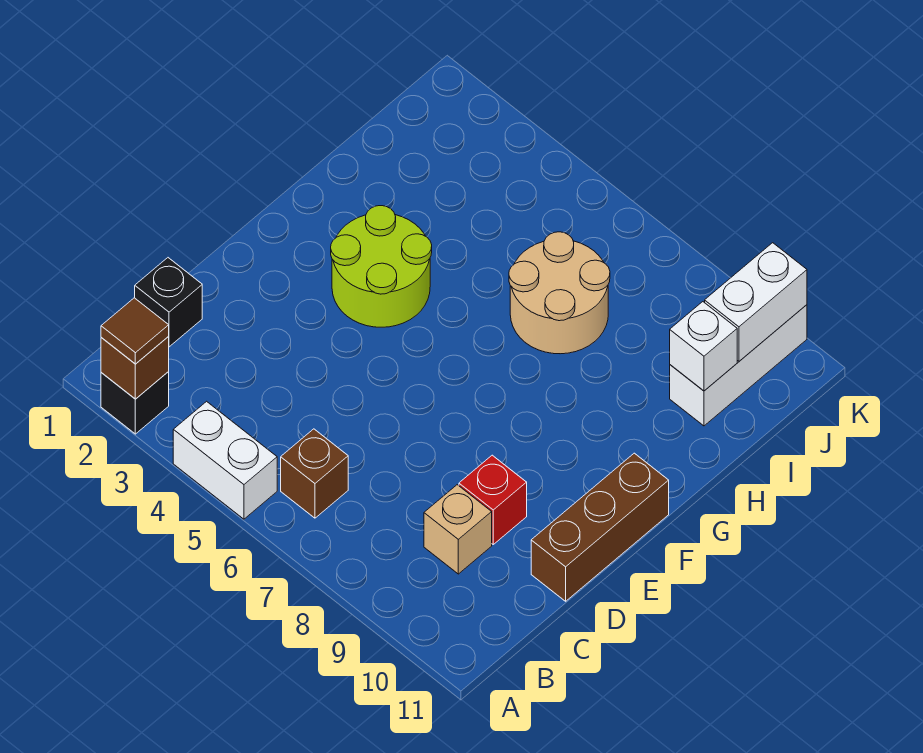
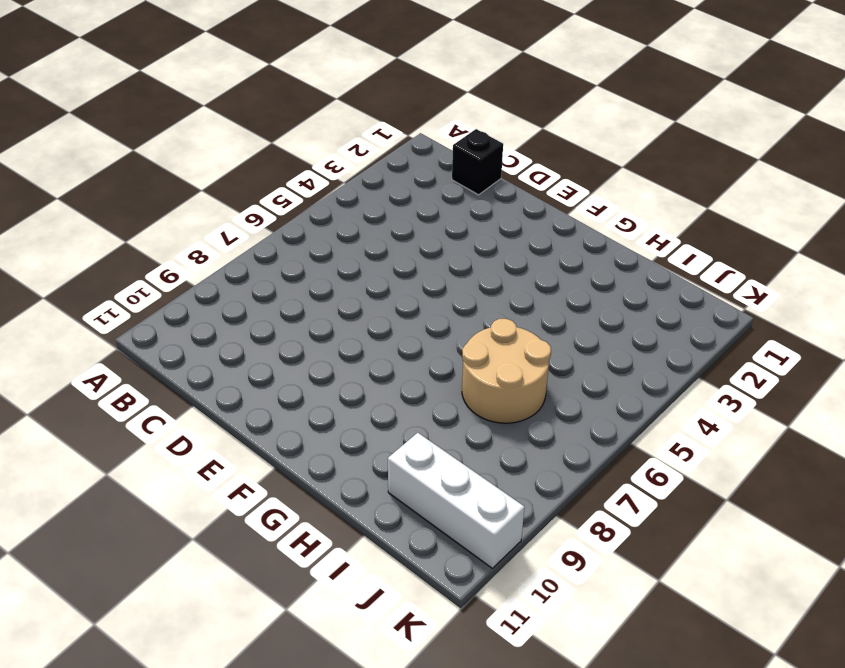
none -> black 1x1 brick [101,372,169,434]
none -> white 1x2 brick [173,401,277,519]
none -> brown 1x1 brick [281,429,348,518]

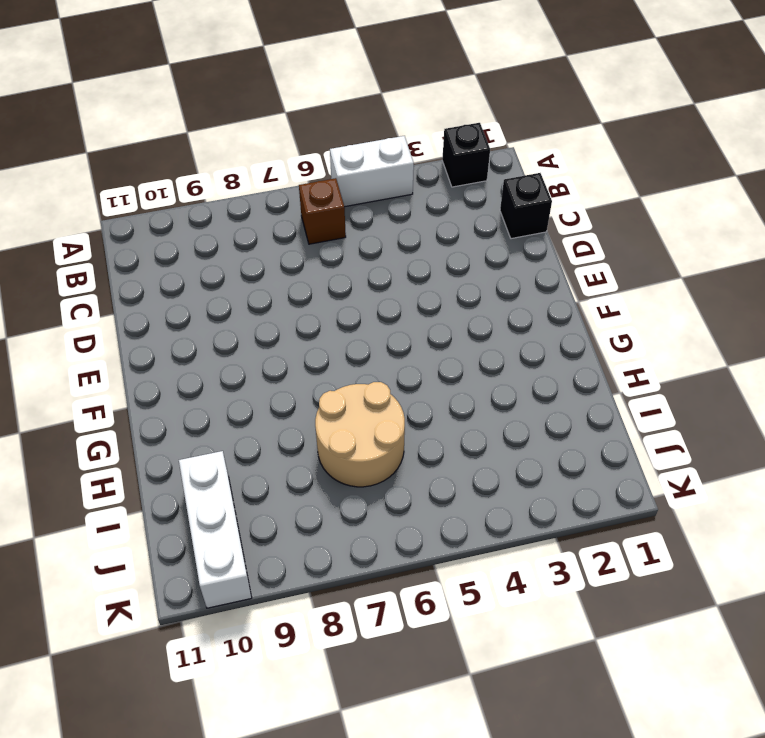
none -> tan 1x1 brick [424,485,492,574]
none -> red 1x1 brick [459,455,527,544]
none -> brown 1x3 brick [531,453,669,601]

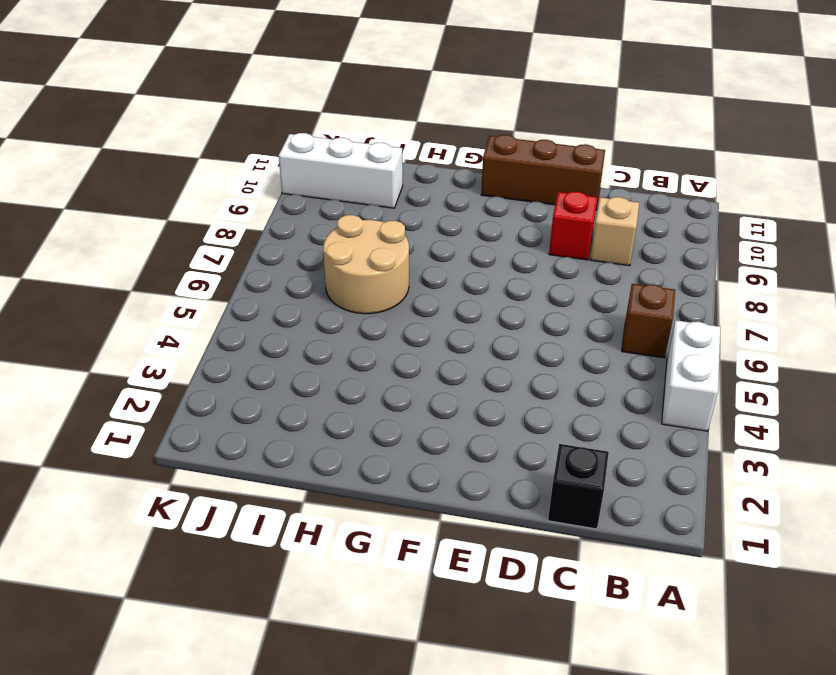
none -> black 1x1 brick [101,372,169,434]
none -> lime 2x2 round brick [331,206,432,327]
none -> brown 1x1 brick [101,337,169,399]

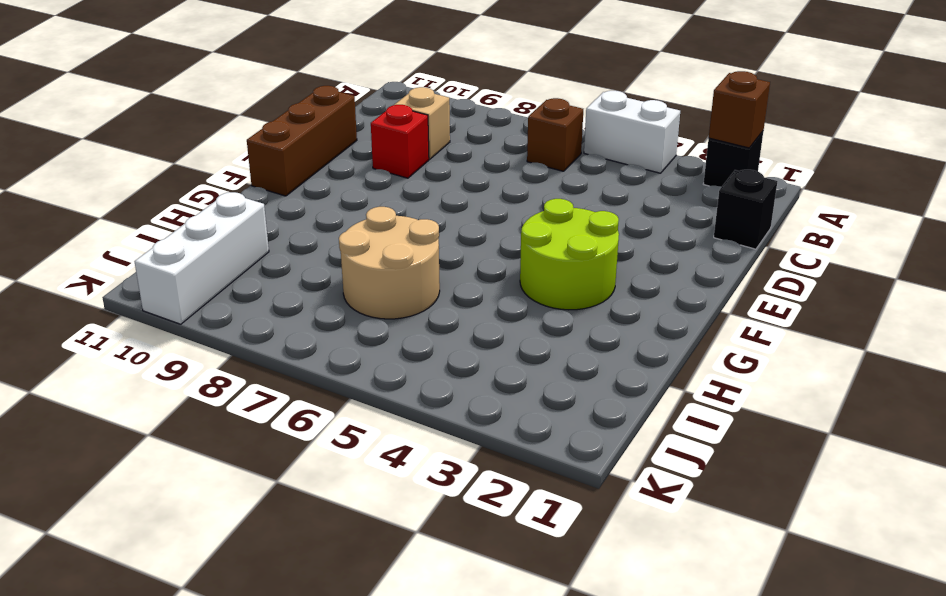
none -> white 1x1 brick [670,302,737,391]
none -> white 1x2 brick [705,243,807,361]
none -> brown 1x1 tile [101,298,169,364]

